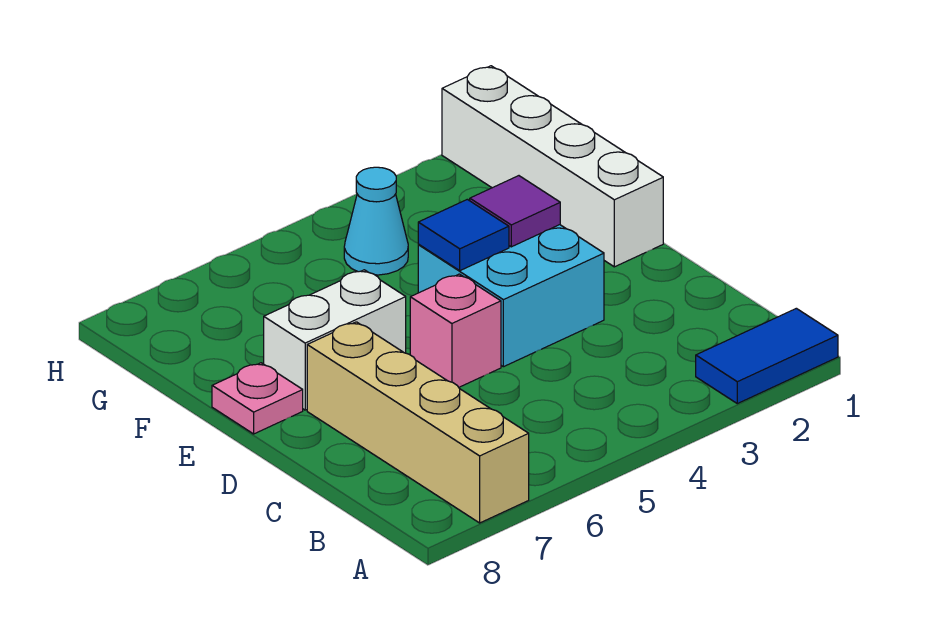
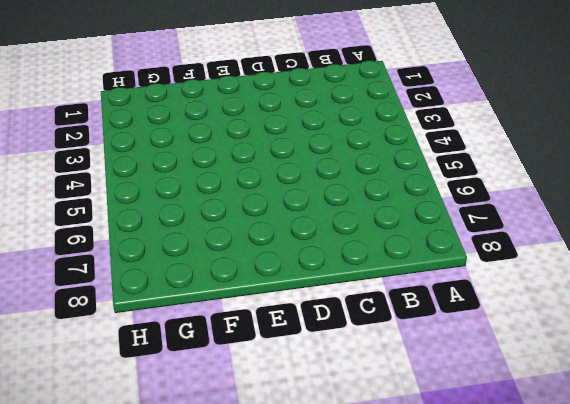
none -> blue 1x2 tile [696,308,838,404]
none -> tan 1x4 brick [307,322,529,523]

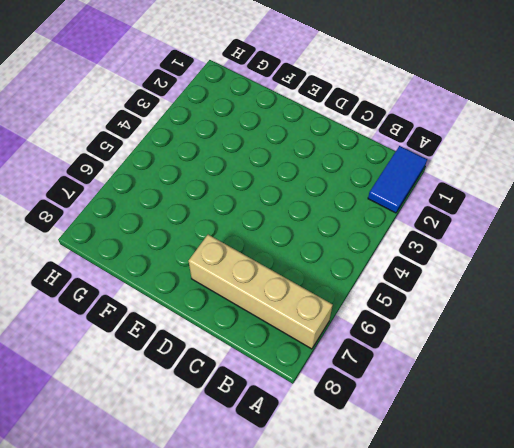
none -> cyan 2x2 brick [418,225,604,367]
none -> pink 1x1 brick [410,274,501,387]

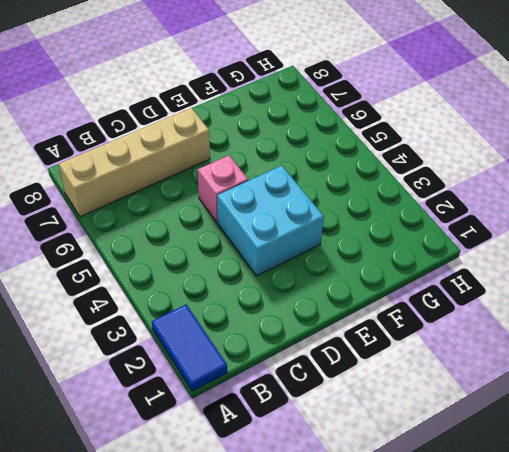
none -> white 1x4 brick [442,66,663,267]
none -> white 1x2 brick [264,270,406,410]

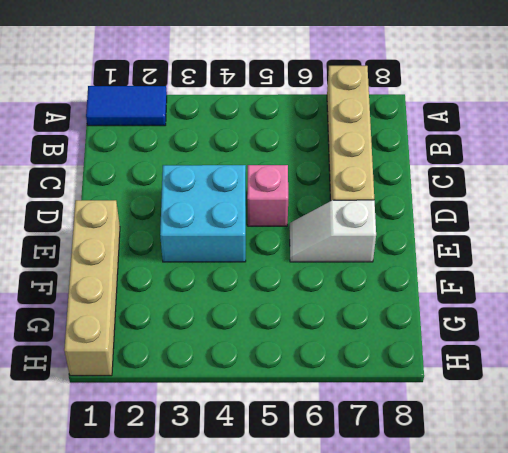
tan 1x4 brick [64,200,120,376] -> white 1x4 brick [442,66,663,267]
white 1x2 slope [290,200,376,262] -> white 1x2 brick [264,270,406,410]
none -> pink 1x1 plate [212,363,303,434]
none -> cyan 1x1 cone [344,167,408,275]

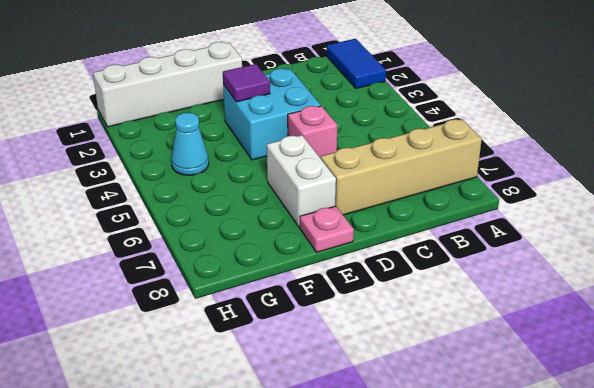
none -> blue 1x1 tile [418,199,509,271]

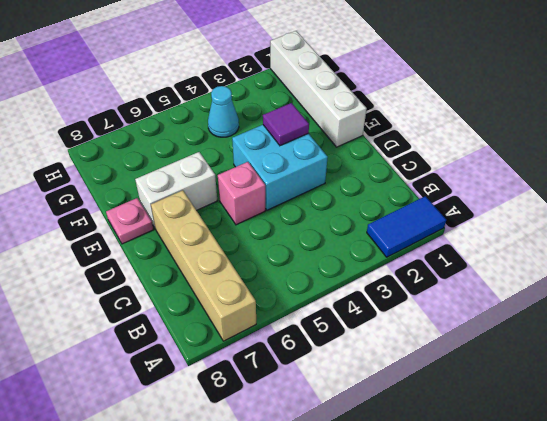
none -> blue 1x1 tile [418,199,509,271]

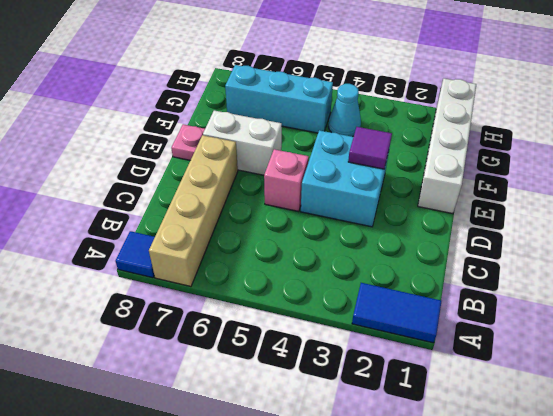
blue 1x1 tile [115,231,155,278] -> blue 1x1 tile moved to [418,199,509,271]
cyan 1x3 brick [225,65,333,133] -> none

